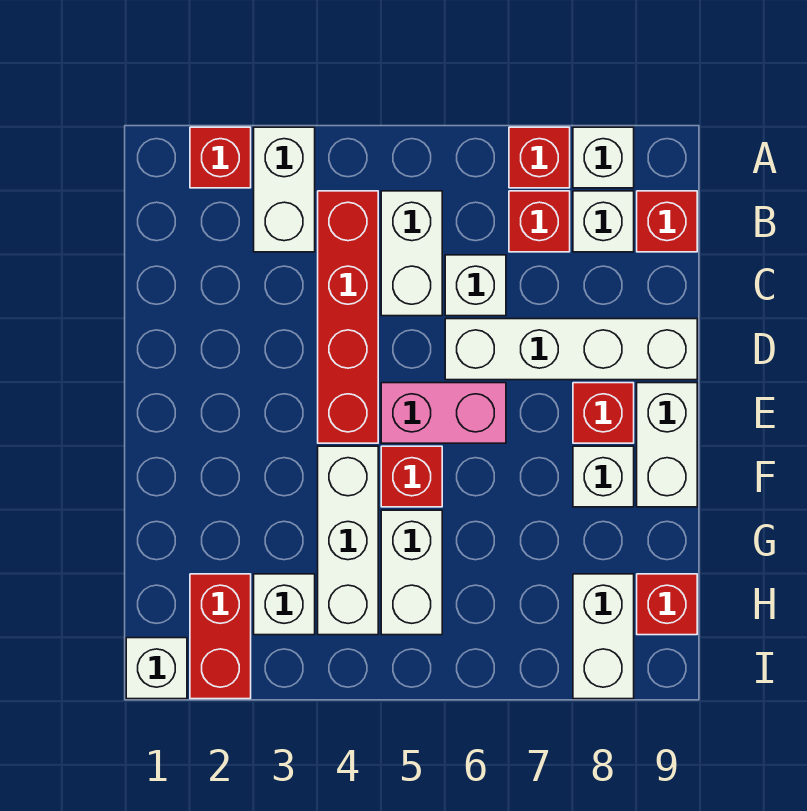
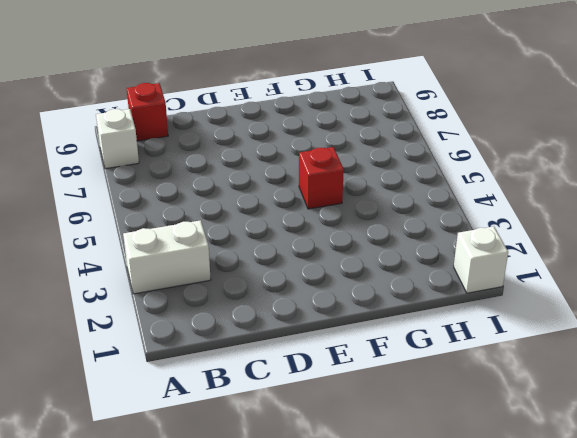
none -> red 1x1 brick [190,127,251,188]
none -> red 1x1 brick [509,127,570,188]
none -> red 1x4 brick [318,191,378,443]

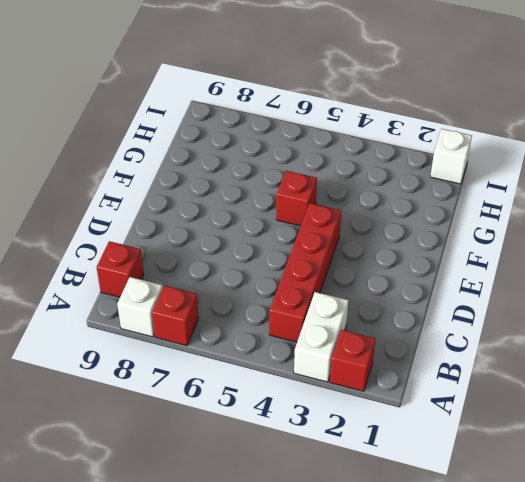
none -> white 1x2 brick [381,191,442,316]
none -> red 1x1 brick [509,191,570,252]
none -> white 1x1 brick [573,191,634,252]

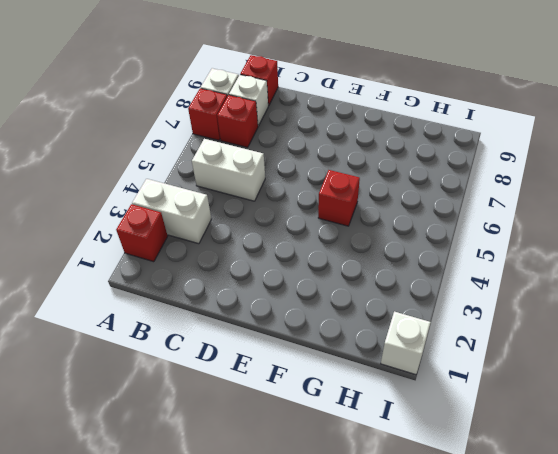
none -> red 1x4 brick [318,191,378,443]
none -> white 1x1 brick [445,255,506,316]
none -> white 1x4 brick [445,319,697,380]

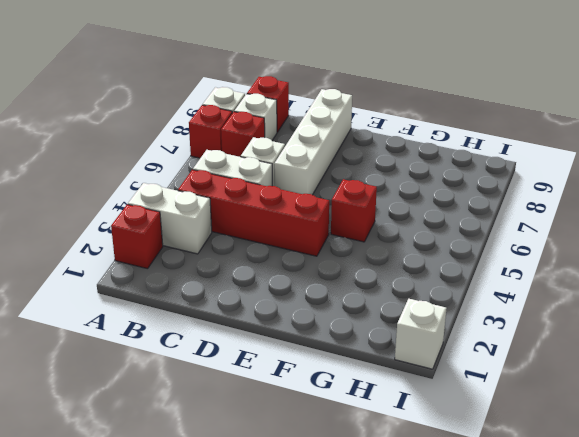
none -> pink 1x2 brick [381,383,506,443]
none -> red 1x1 brick [573,383,634,443]
none -> white 1x2 brick [637,383,697,507]

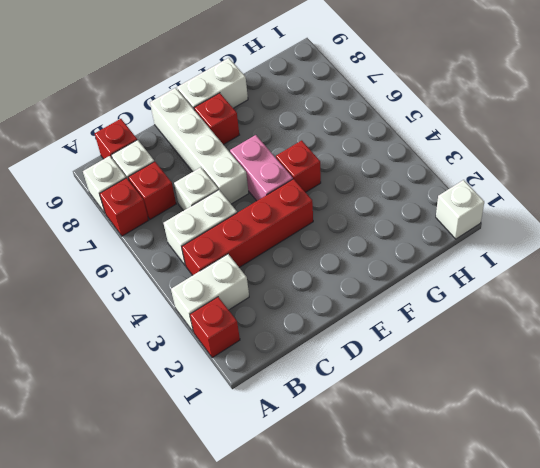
none -> white 1x3 brick [318,446,378,635]
none -> white 1x1 brick [573,446,634,507]
none -> white 1x2 brick [381,510,442,635]

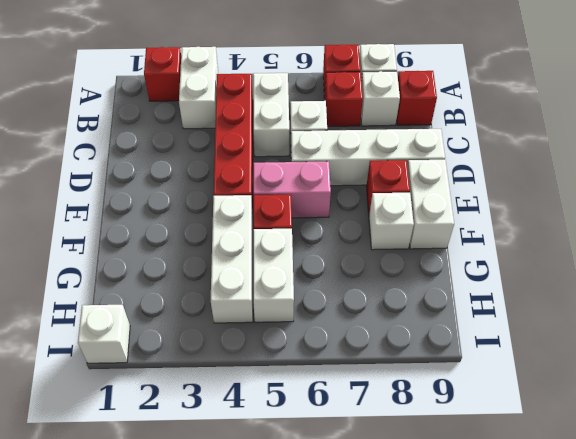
none -> red 1x2 brick [190,574,251,699]
none -> white 1x1 brick [254,574,315,635]
none -> white 1x2 brick [573,574,634,699]

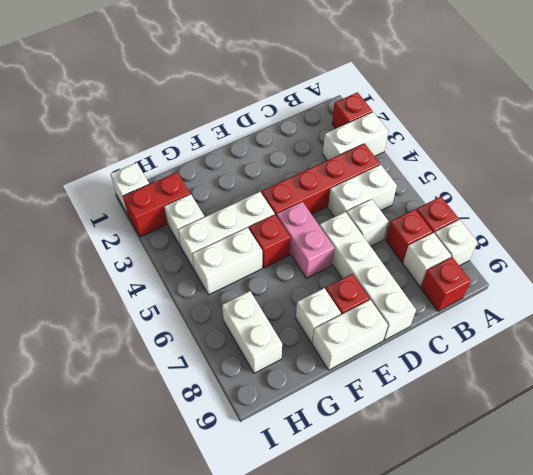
white 1x2 brick [222,291,282,373] -> white 1x2 brick turned to [573,574,634,699]
none -> red 1x1 brick [637,574,697,635]

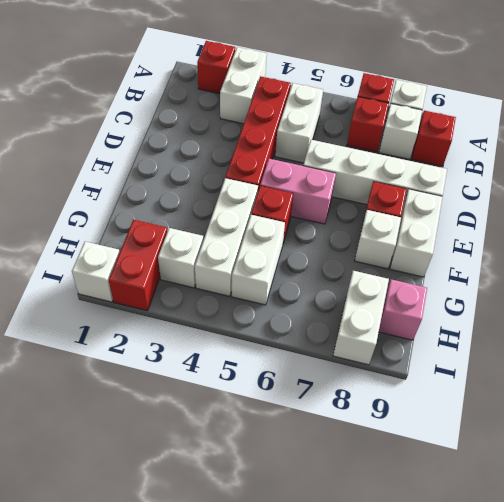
pink 1x1 brick [379,279,427,340] -> red 1x1 brick [637,574,697,635]
none -> white 1x1 brick [445,255,506,316]

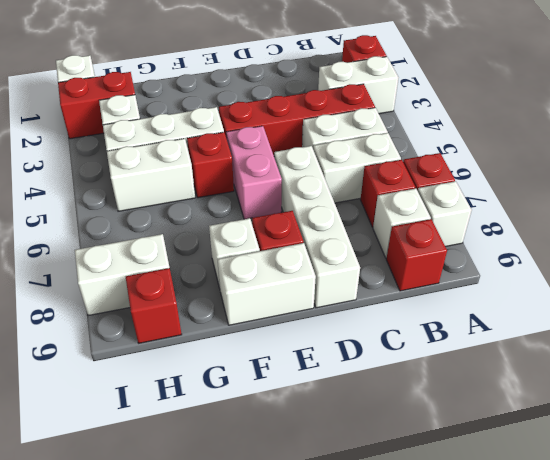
white 1x2 brick [313,133,401,203] -> white 1x1 brick [445,255,506,316]

